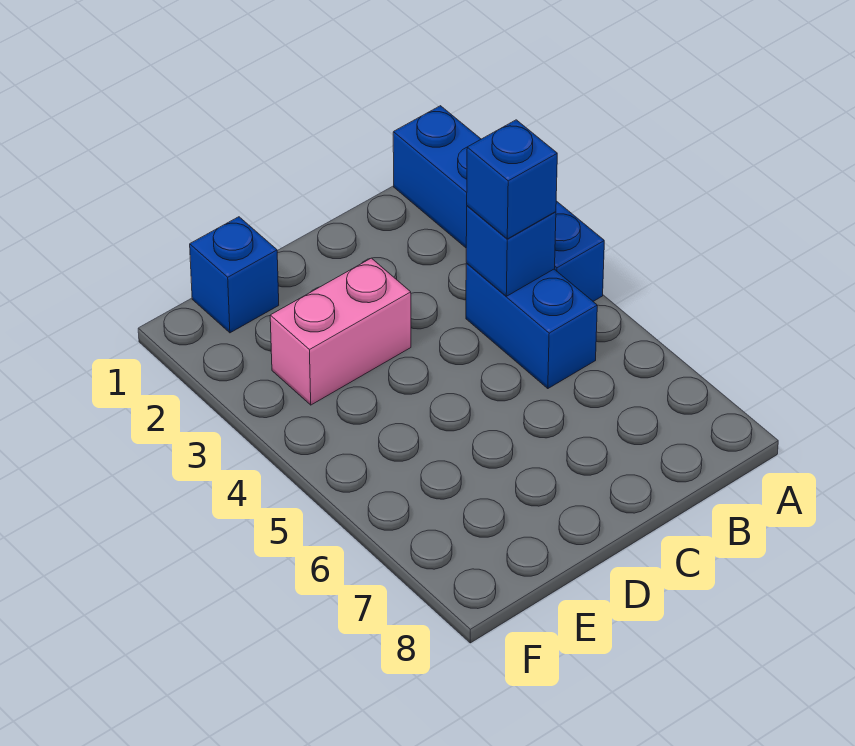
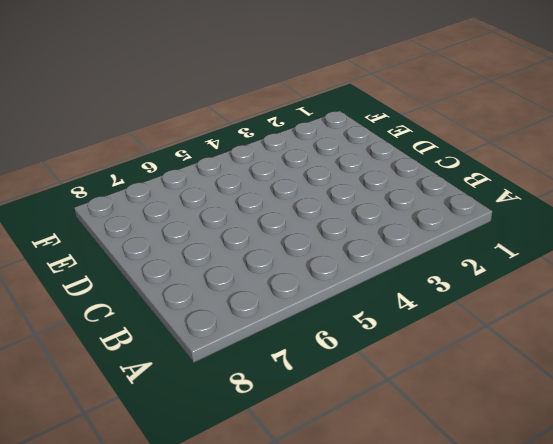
none -> blue 1x4 brick [393,106,604,301]
none -> blue 1x2 brick [466,263,597,389]

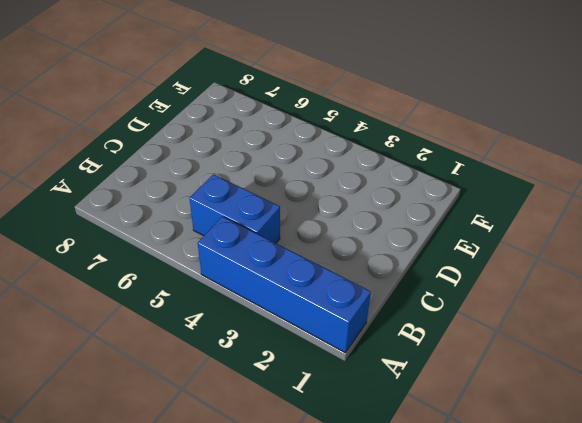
none -> pink 1x2 brick [270,258,411,405]
none -> blue 1x1 brick [190,217,279,333]

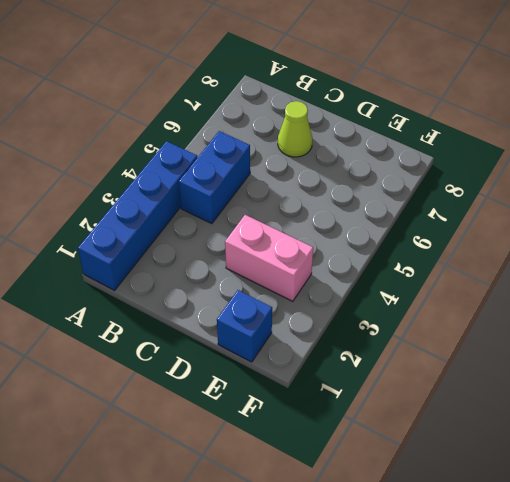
lime 1x1 cone [278,101,312,157] -> none
none -> blue 1x1 brick [466,206,556,296]
none -> blue 1x1 brick [467,120,557,239]

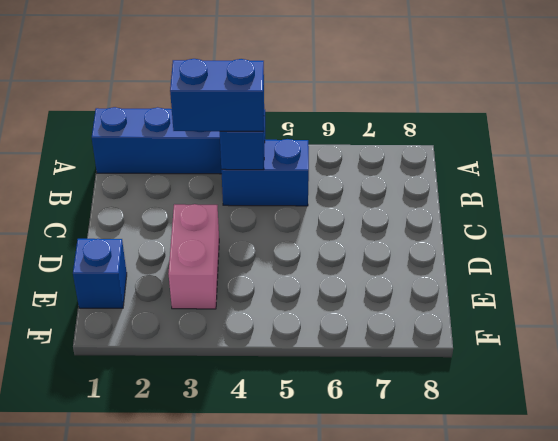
blue 1x2 brick [170,59,264,131] -> blue 1x1 brick [467,120,557,239]

